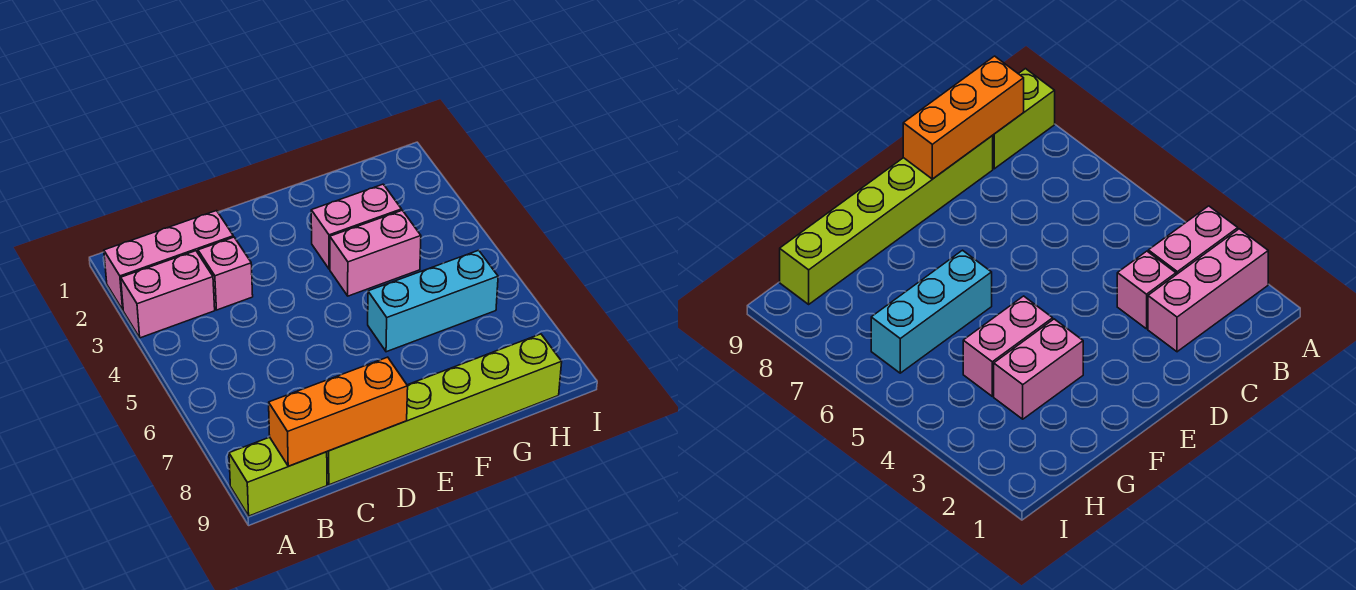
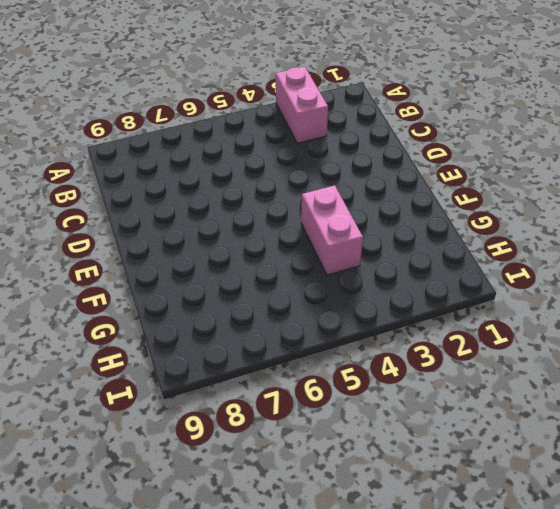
none -> pink 1x3 brick [104,211,233,310]
none -> lime 1x2 brick [229,437,327,516]

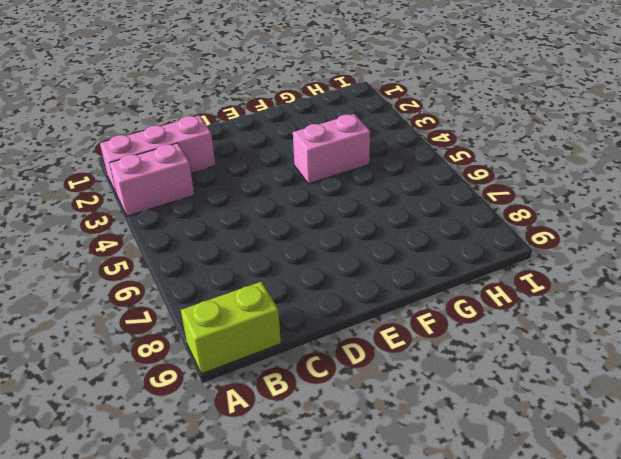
none -> pink 1x1 brick [198,237,253,310]
none -> lime 1x6 brick [327,334,562,485]

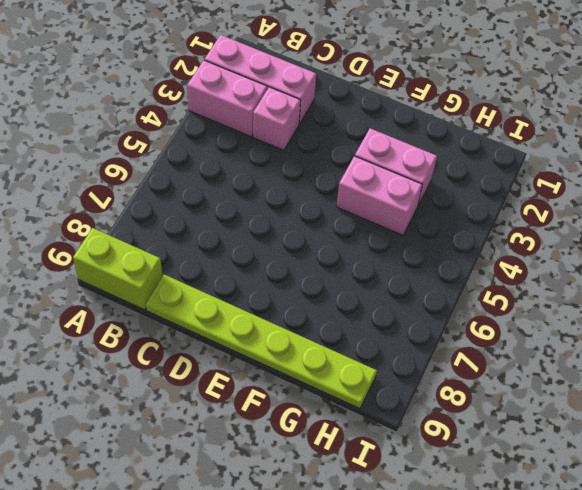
lime 1x6 plate [146,275,377,409] -> lime 1x6 brick [327,334,562,485]
none -> cyan 1x3 brick [368,250,498,352]
none -> orange 1x3 brick [269,357,408,466]

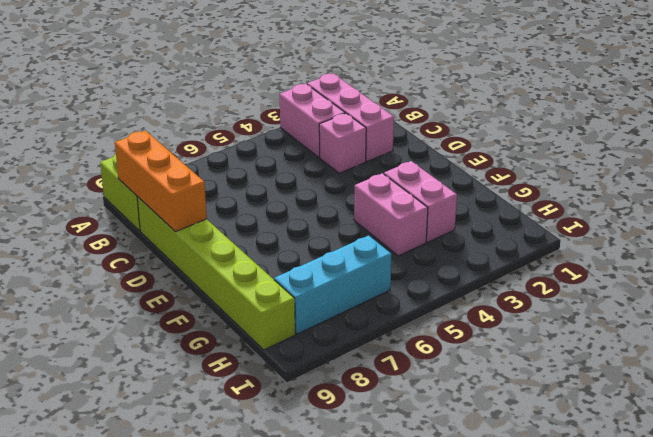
cyan 1x3 brick [274,236,391,334] -> cyan 1x3 brick turned to [368,250,498,352]

